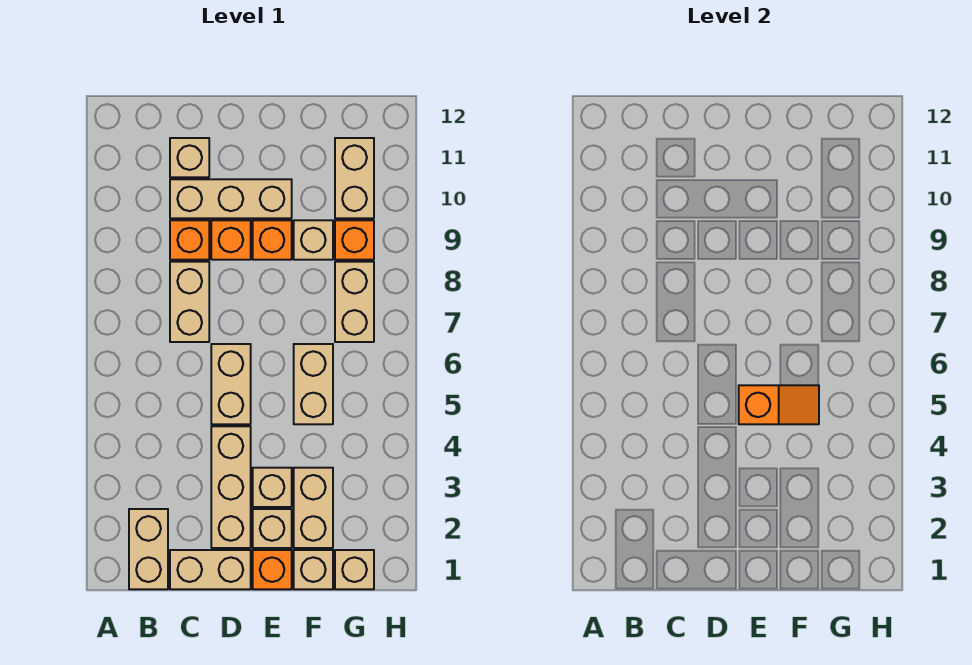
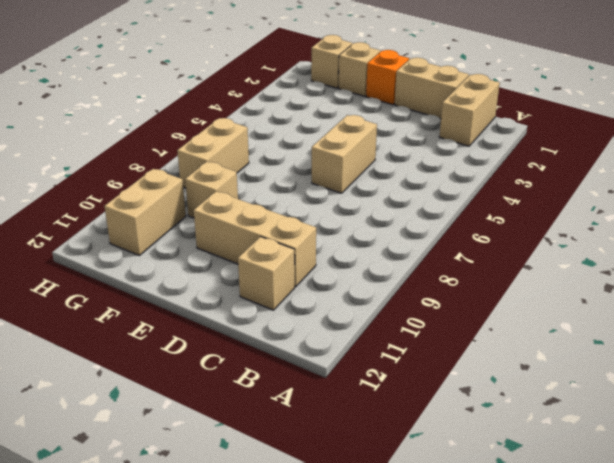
none -> tan 1x2 brick [170,262,209,342]
none -> orange 1x1 brick [170,220,209,260]
none -> tan 1x3 brick [211,426,251,548]

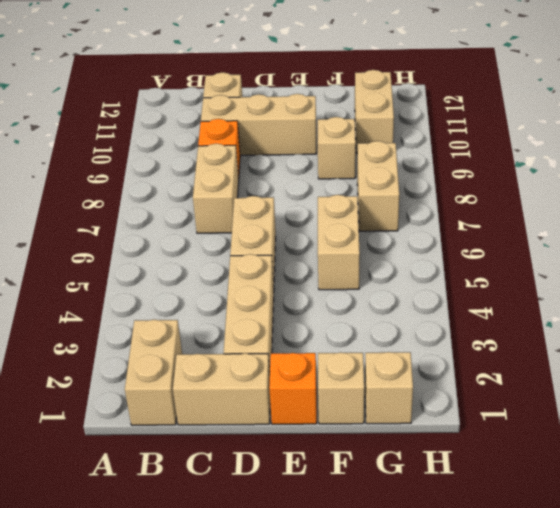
none -> orange 1x1 brick [211,220,251,260]
none -> tan 1x1 brick [253,509,292,548]
none -> tan 1x1 brick [253,468,292,507]

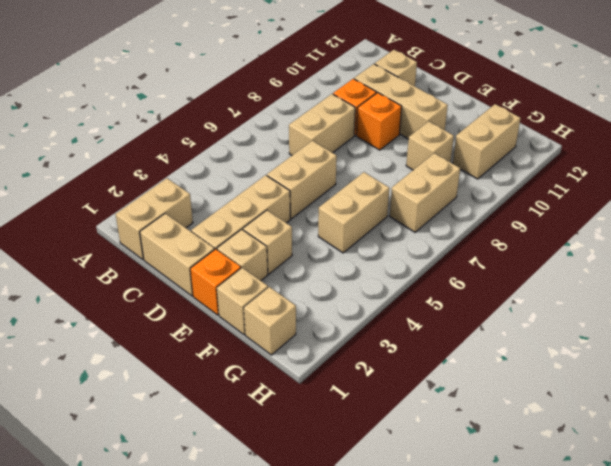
none -> orange 1x1 brick [253,220,292,260]
none -> tan 1x2 brick [294,468,333,548]
none -> orange 1x1 brick [335,220,374,260]

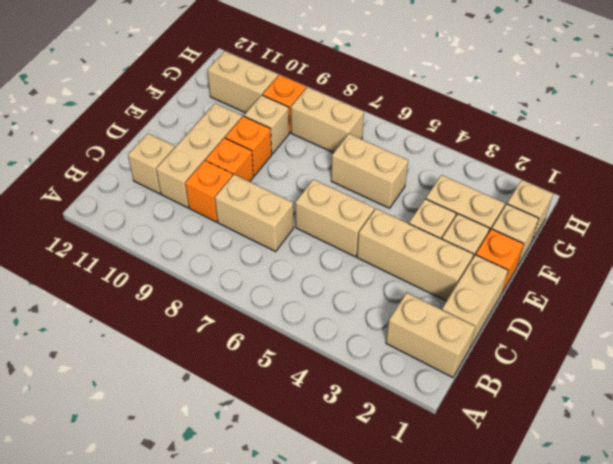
none -> orange 1x2 slope [739,385,819,424]

